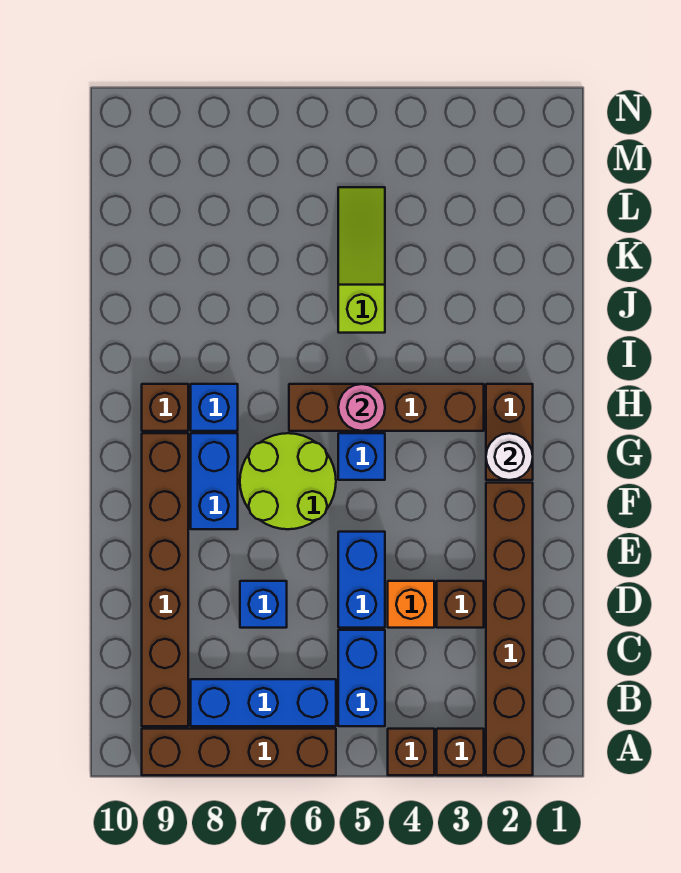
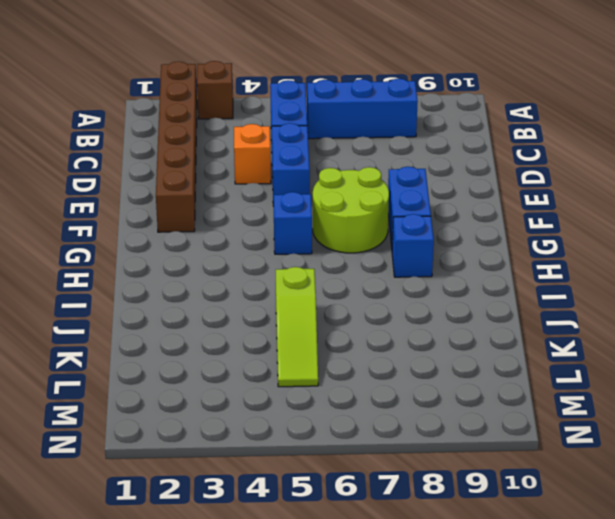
none -> brown 1x1 brick [388,729,434,775]
none -> brown 1x4 brick [142,729,336,775]
none -> brown 1x6 brick [142,433,188,726]

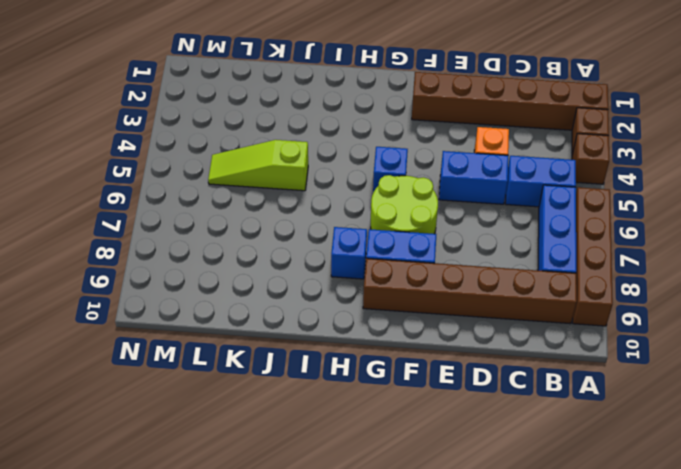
none -> brown 1x1 brick [437,581,484,628]
none -> blue 1x1 brick [240,581,287,628]
none -> brown 1x2 brick [486,384,533,480]

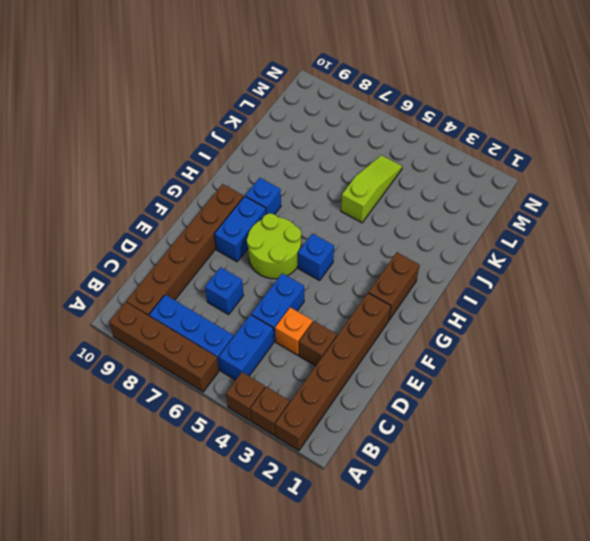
none -> brown 1x4 brick [289,384,484,431]
none -> brown 1x1 brick [142,384,188,431]
none -> white 1x1 round brick [486,433,533,480]

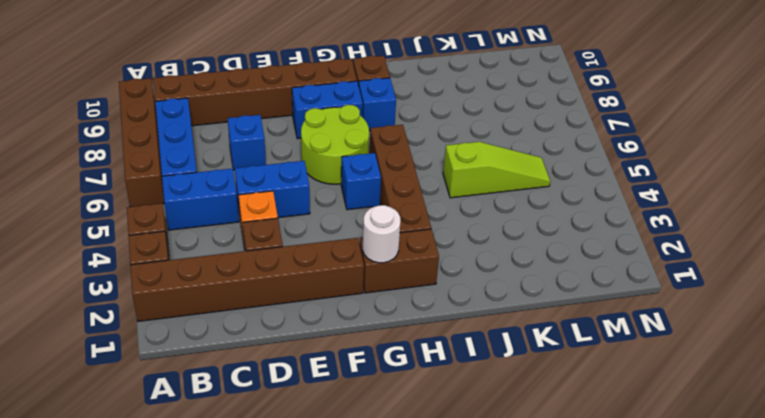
none -> pink 1x1 round brick [338,384,385,431]

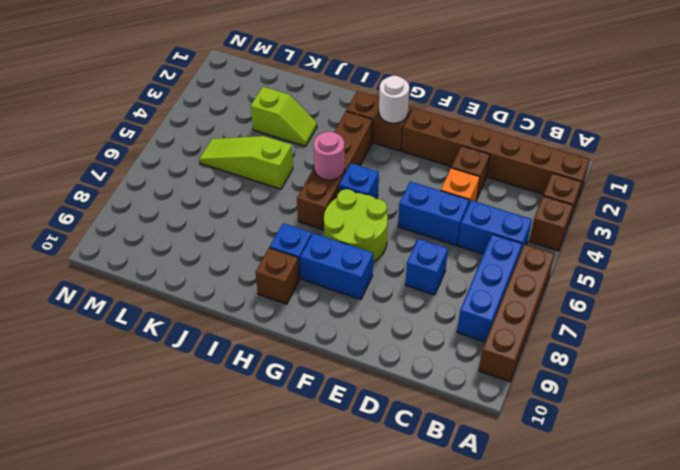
lime 1x2 slope [251,87,317,146] -> none
none -> brown 1x6 brick [142,433,188,726]

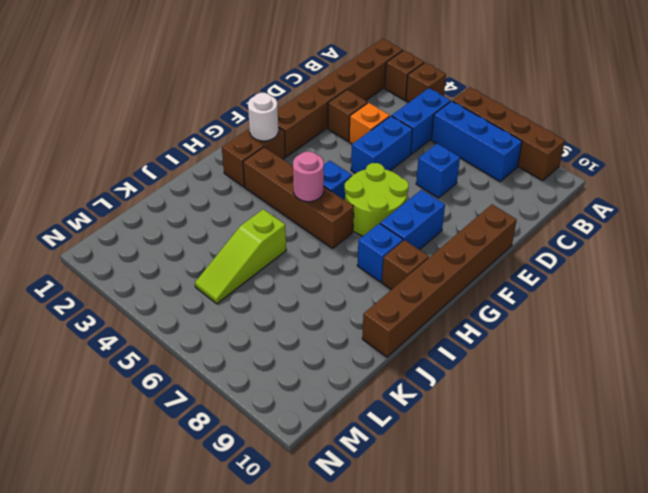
brown 1x6 brick [362,205,517,357] -> brown 1x6 brick moved to [142,433,188,726]

